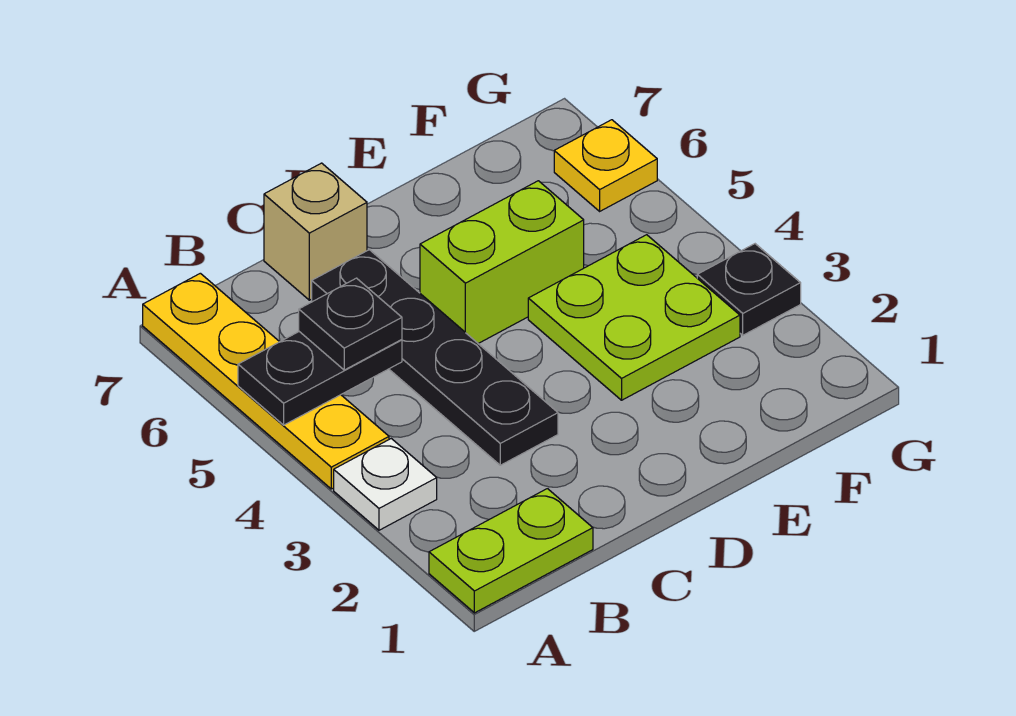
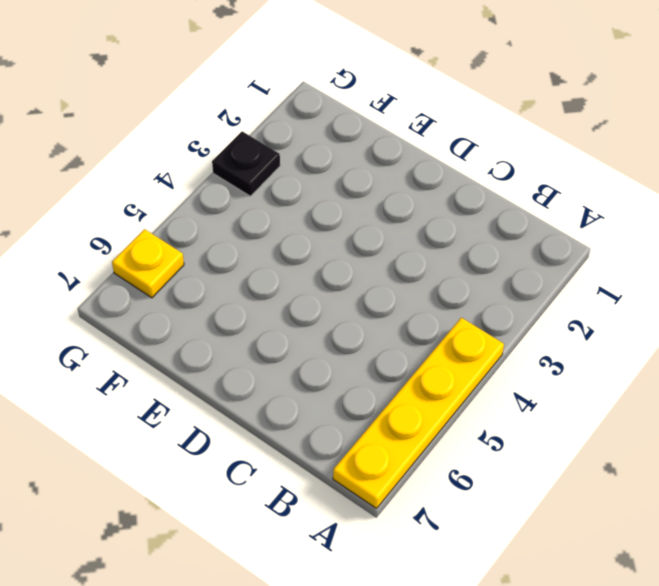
none -> lime 1x2 plate [429,489,593,613]
none -> white 1x1 plate [334,439,437,530]

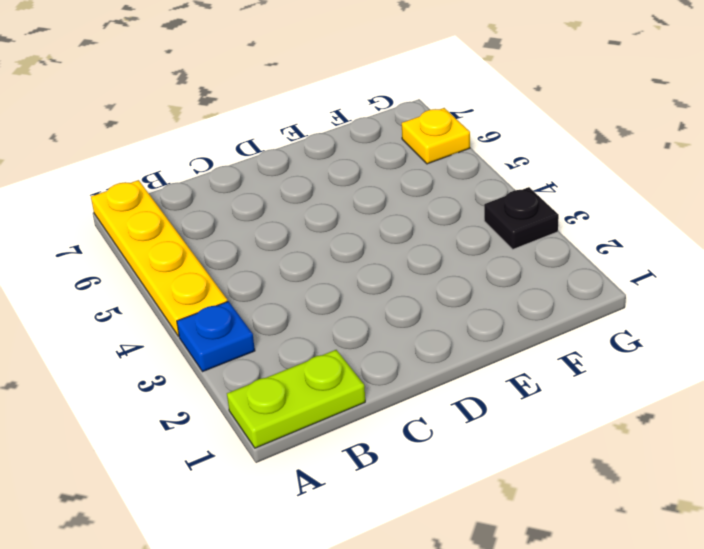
blue 1x1 plate [177,301,255,372] -> white 1x1 plate [334,439,437,530]
none -> black 1x4 plate [312,250,558,465]
none -> tan 1x1 brick [264,163,367,300]

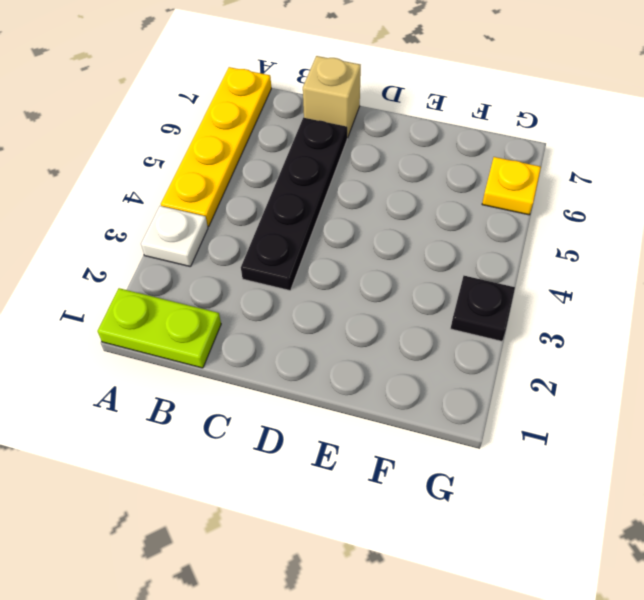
none -> lime 1x2 brick [420,181,584,343]
none -> lime 2x2 plate [528,235,740,400]

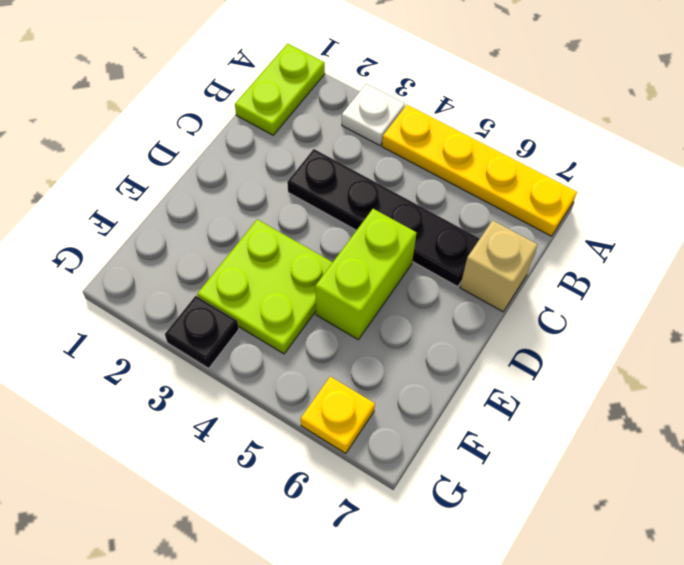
none -> black 1x2 plate [238,332,402,425]
none -> black 1x1 plate [299,278,402,370]

